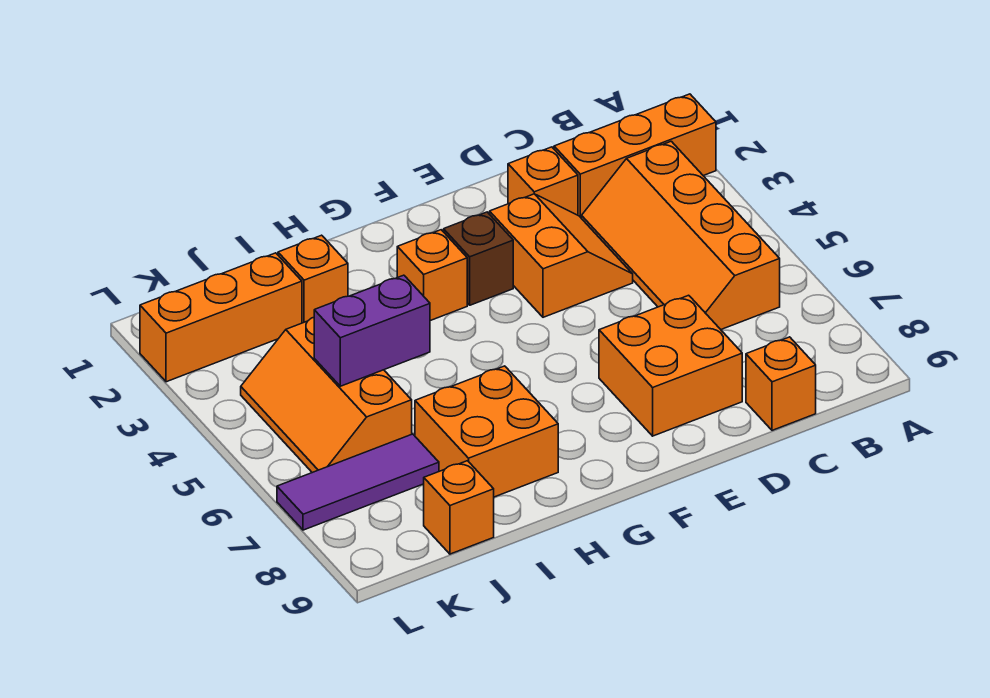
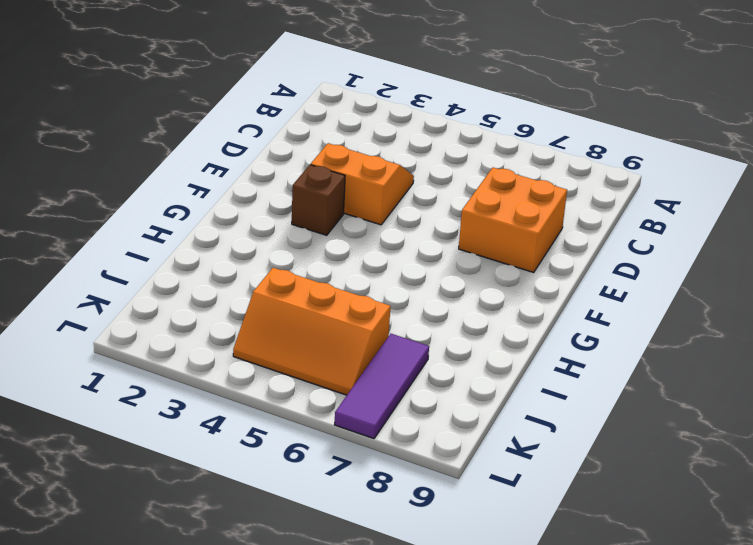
none -> orange 1x3 brick [554,94,716,218]
none -> orange 2x4 slope [582,141,780,329]
none -> orange 1x1 brick [746,337,816,430]

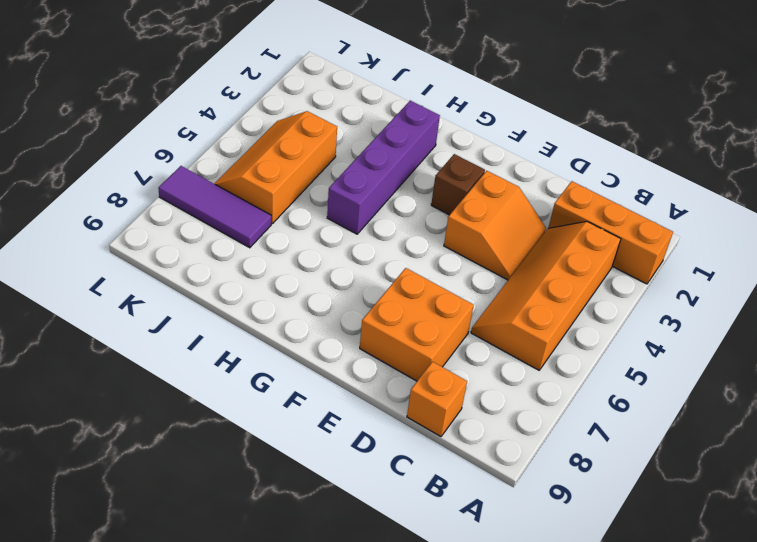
purple 1x4 brick [327,101,440,234] -> none
none -> orange 1x1 brick [508,147,578,215]
none -> orange 1x1 brick [397,230,467,321]
none -> orange 2x2 brick [415,366,558,497]

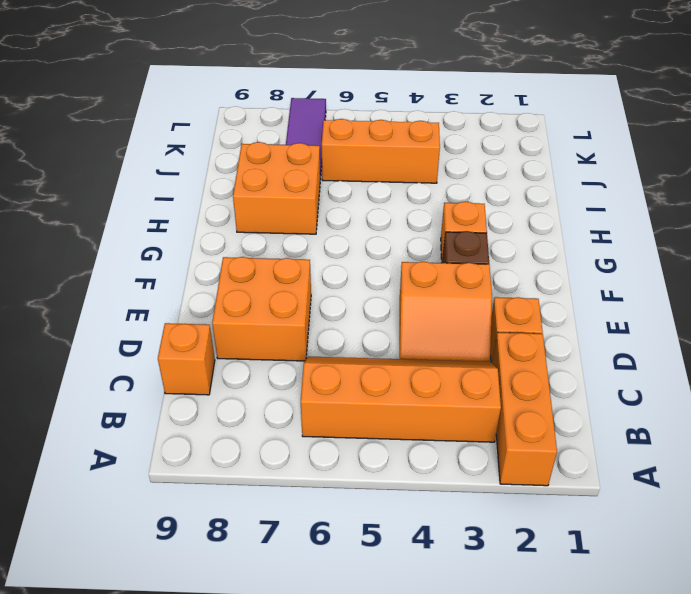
none -> orange 1x1 brick [278,235,348,323]
none -> orange 1x3 brick [140,253,302,382]
none -> orange 1x1 brick [424,461,494,554]

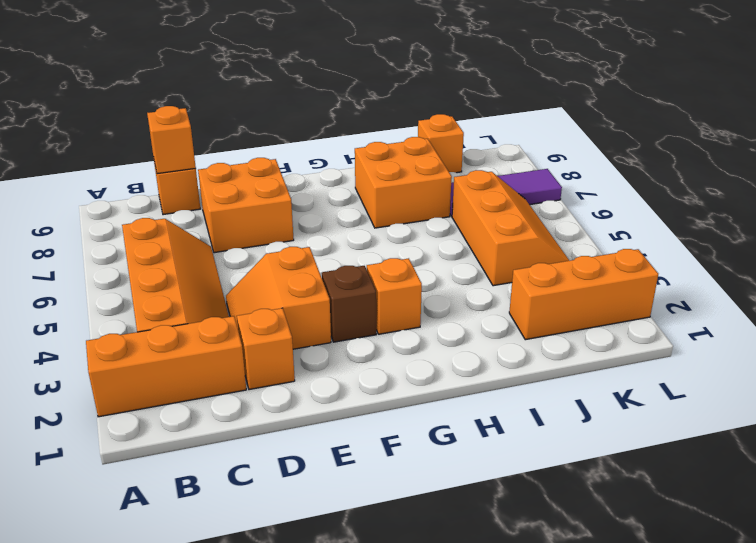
orange 1x1 brick [147,106,196,174] -> orange 1x1 brick moved to [278,235,348,323]
none -> purple 1x2 brick [314,275,430,386]

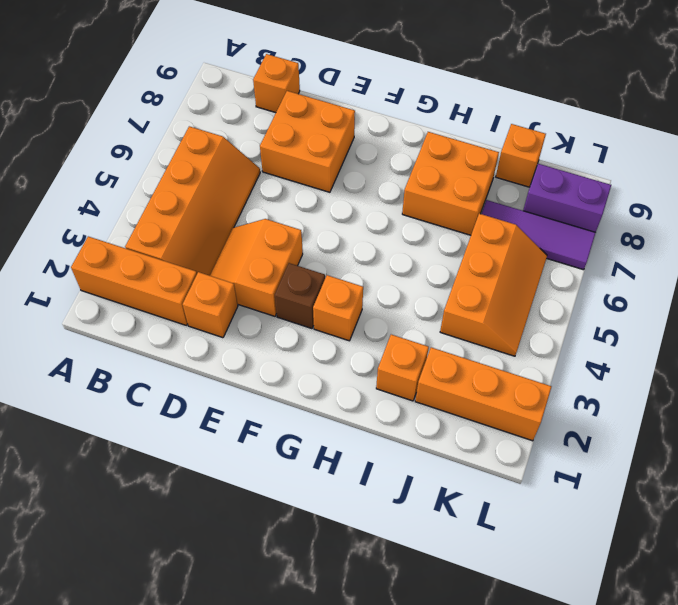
purple 1x2 brick [523,164,611,232] -> purple 1x2 brick moved to [314,275,430,386]

